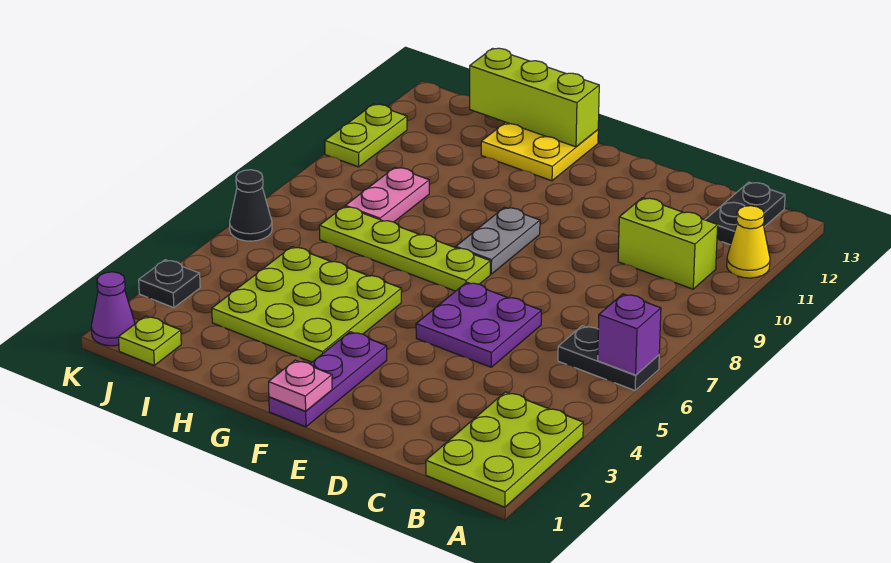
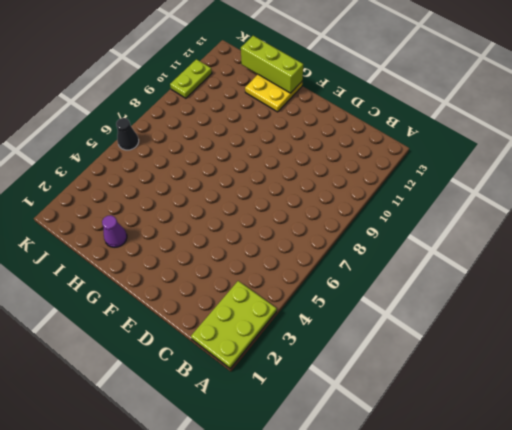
purple 1x1 cone [102,215,127,247] -> purple 1x1 cone moved to [91,272,135,346]
none -> black 1x2 plate [558,326,659,390]
none -> yellow 1x1 cone [727,206,770,278]
none -> lime 1x2 brick [618,198,718,289]

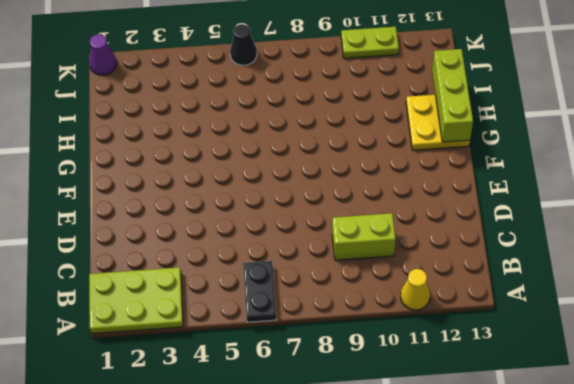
lime 1x2 brick [332,213,396,260] -> lime 1x2 brick turned to [618,198,718,289]
none -> black 1x2 plate [705,182,785,245]
none -> purple 2x2 plate [416,282,541,367]
none -> purple 1x3 plate [269,332,387,427]

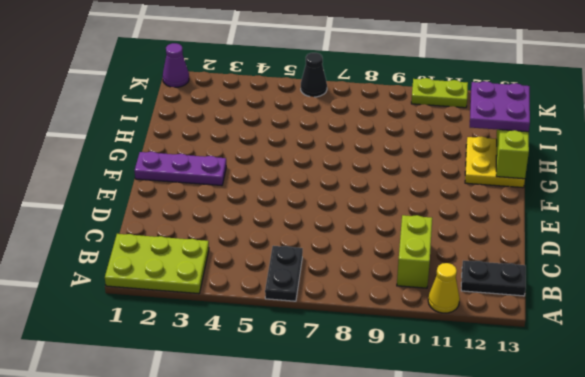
purple 2x2 plate [470,81,530,132] -> purple 2x2 plate moved to [416,282,541,367]
none -> lime 1x4 plate [319,207,490,291]
none -> grey 1x2 plate [456,207,540,274]
none -> lime 3x3 plate [212,247,401,362]

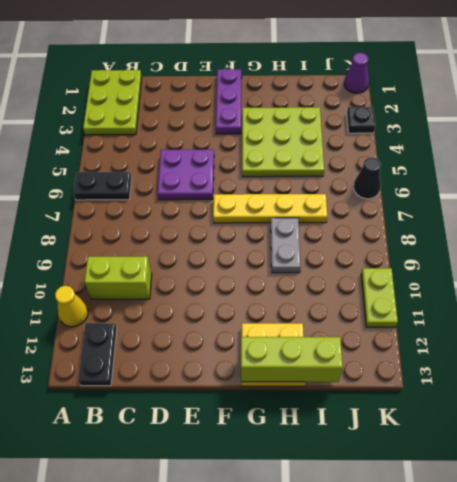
yellow 1x4 plate [213,194,327,223] -> lime 1x4 plate [319,207,490,291]
grey 1x2 plate [271,218,301,273] -> grey 1x2 plate moved to [456,207,540,274]
none -> pink 1x2 plate [345,168,429,222]
none -> lime 1x1 plate [119,316,181,365]
none -> purple 1x1 brick [598,294,661,375]

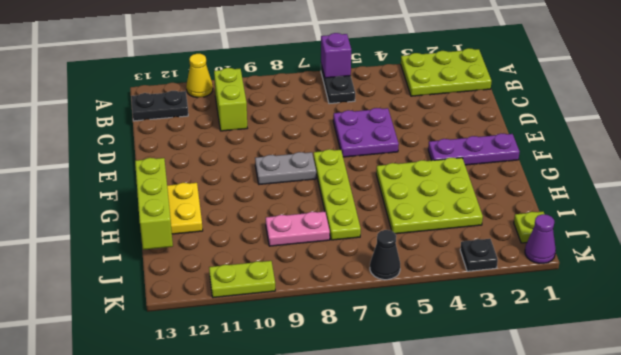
none -> pink 1x1 plate [269,360,332,411]

